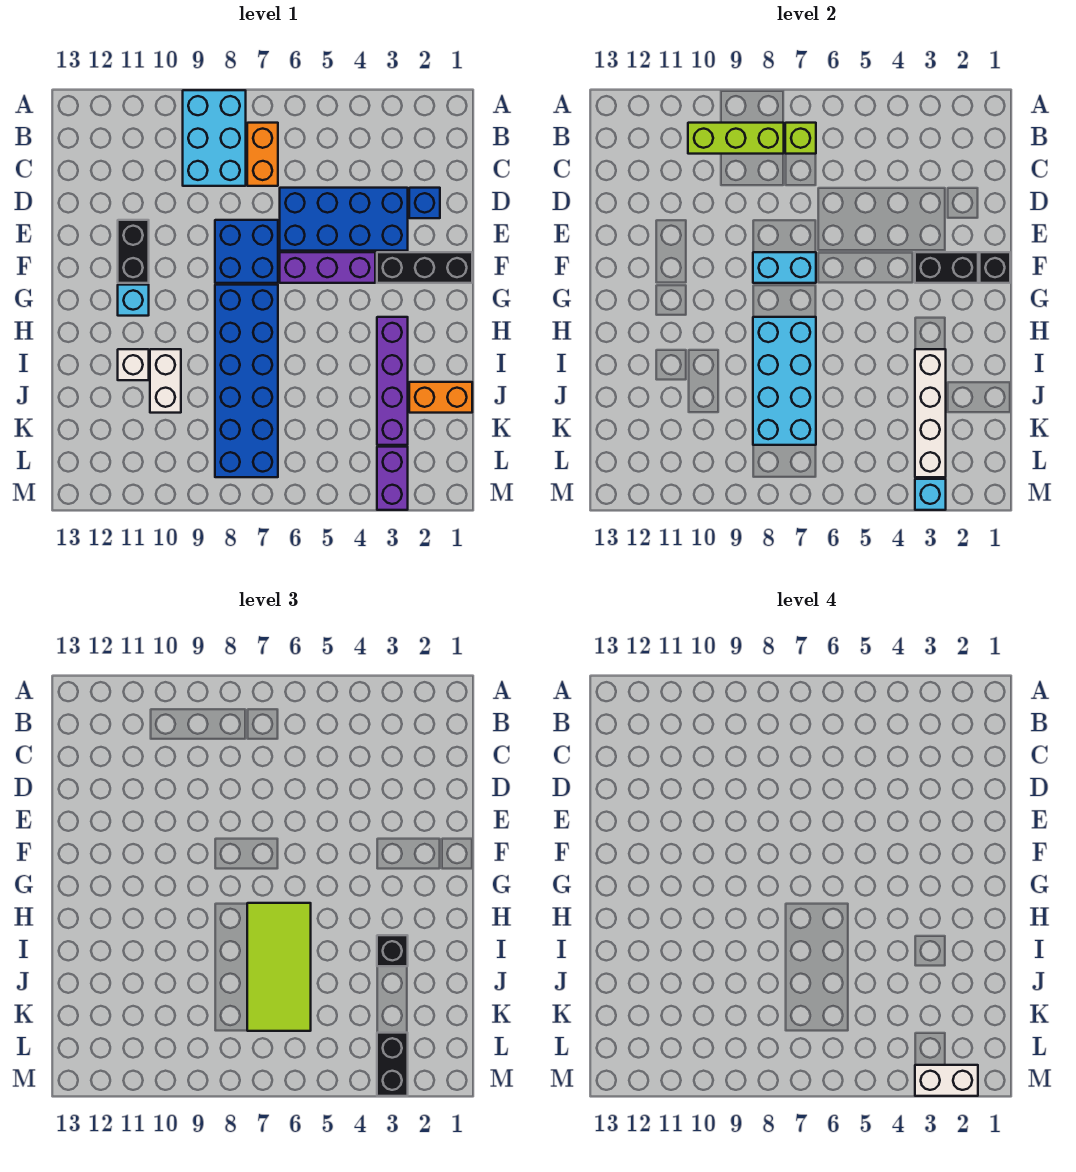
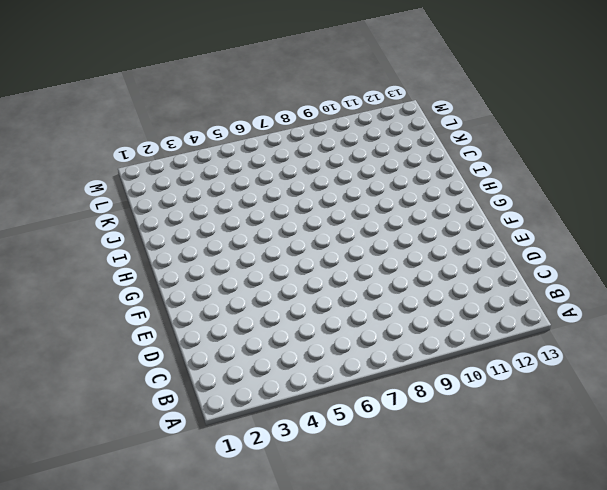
none -> cyan 2x3 brick [183,90,246,186]
none -> orange 1x2 brick [247,123,278,186]
none -> blue 1x1 brick [409,188,440,218]

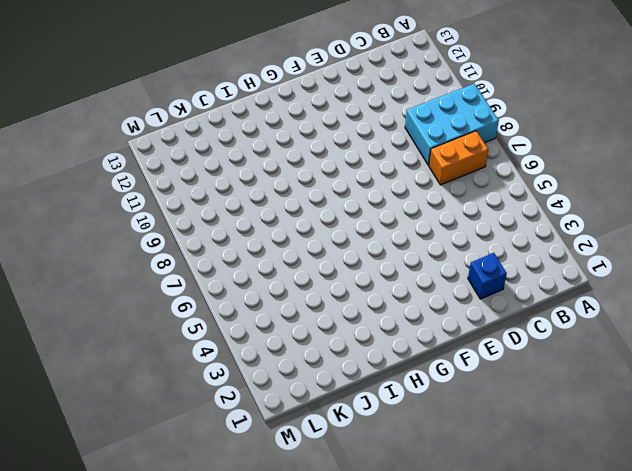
none -> blue 2x4 brick [280,188,408,251]
none -> blue 2x2 brick [215,220,278,283]
none -> black 1x2 brick [118,220,149,283]

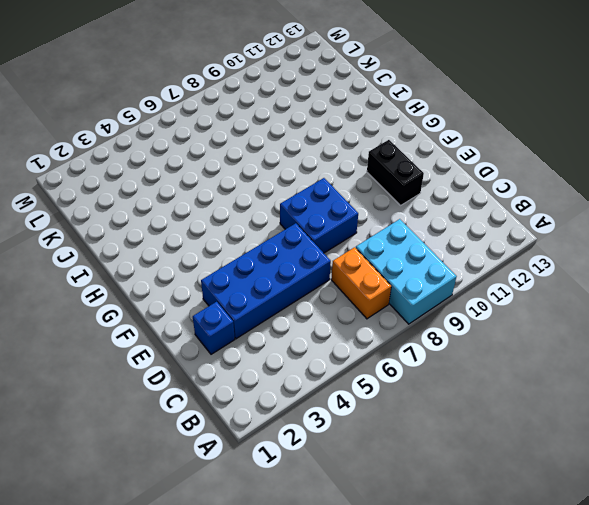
none -> black 1x3 brick [377,252,472,283]
none -> purple 1x3 brick [280,252,375,283]
none -> blue 2x6 brick [215,285,278,477]

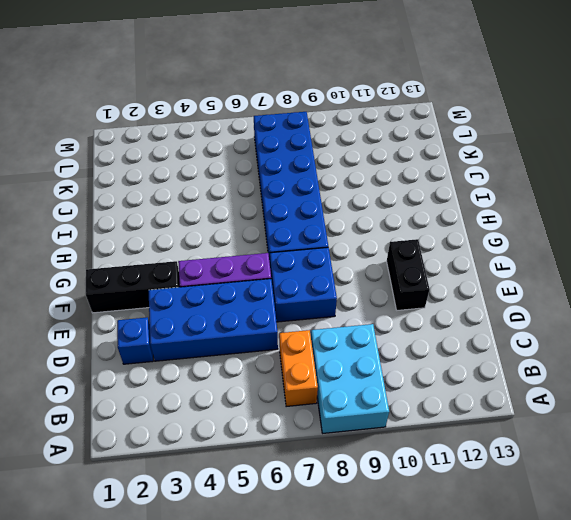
none -> cyan 1x1 brick [118,285,149,316]
none -> purple 1x4 brick [377,317,408,445]
none -> white 1x2 brick [150,349,181,413]

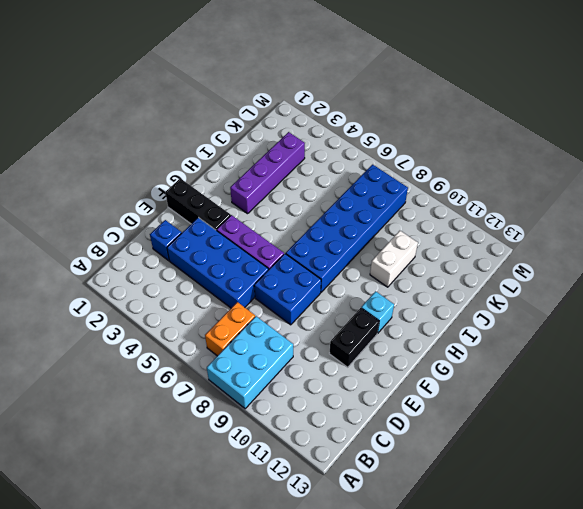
none -> white 1x1 brick [118,349,149,380]
none -> orange 1x2 brick [409,382,472,413]
none -> purple 1x2 brick [377,447,408,510]

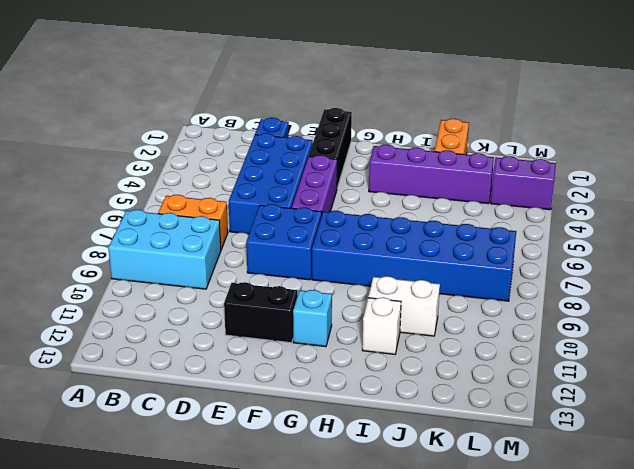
none -> lime 1x1 brick [785,123,816,154]
none -> lime 1x3 brick [688,123,784,154]
none -> black 1x1 brick [980,252,1010,283]

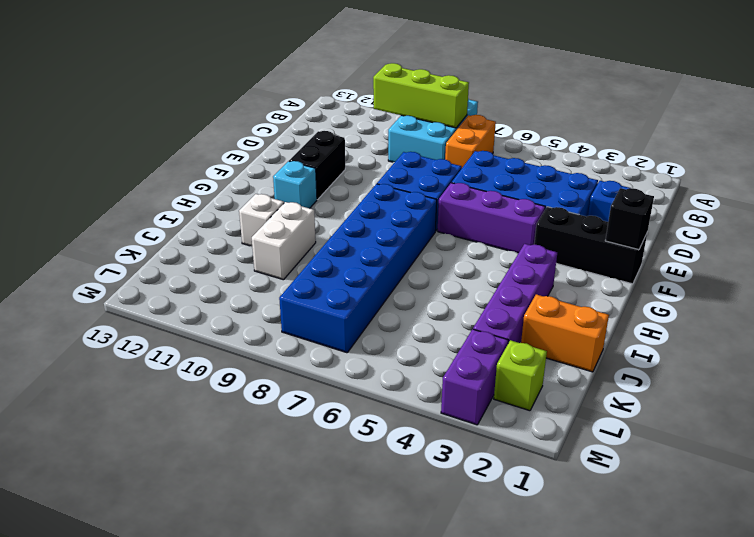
lime 1x1 brick [494,340,547,411] -> lime 1x1 brick moved to [785,123,816,154]
none -> black 1x2 brick [915,252,978,283]
none -> cyan 1x2 brick [753,252,816,283]
none -> cyan 2x4 brick [753,317,816,445]

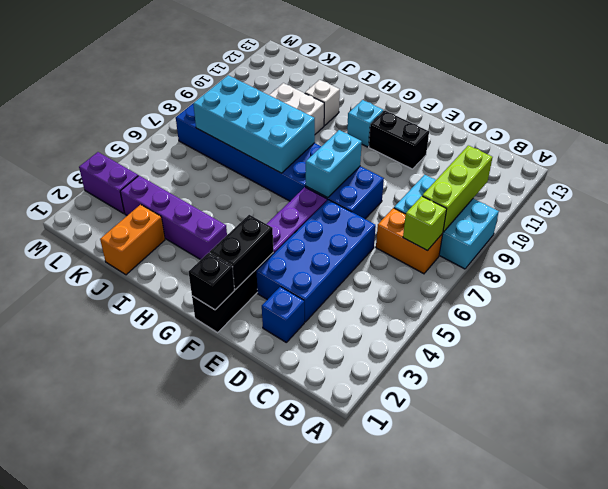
none -> white 1x4 brick [915,349,946,477]
none -> cyan 1x1 brick [915,479,946,510]
none -> lime 2x4 tile [247,903,311,1031]

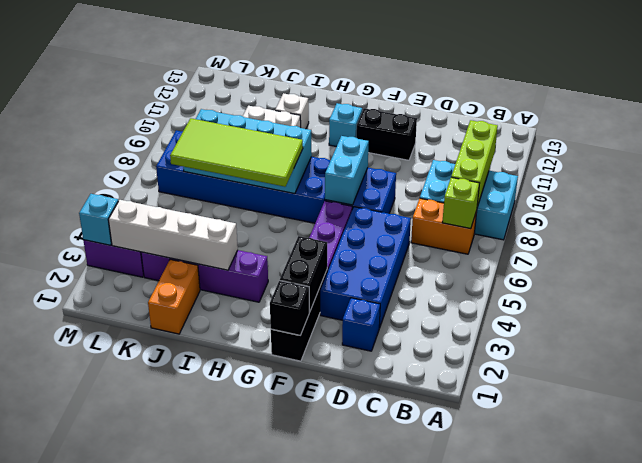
none -> black 1x1 brick [377,935,408,966]
none -> black 1x2 brick [377,1033,408,1096]
none -> white 1x2 brick [915,1065,978,1096]

